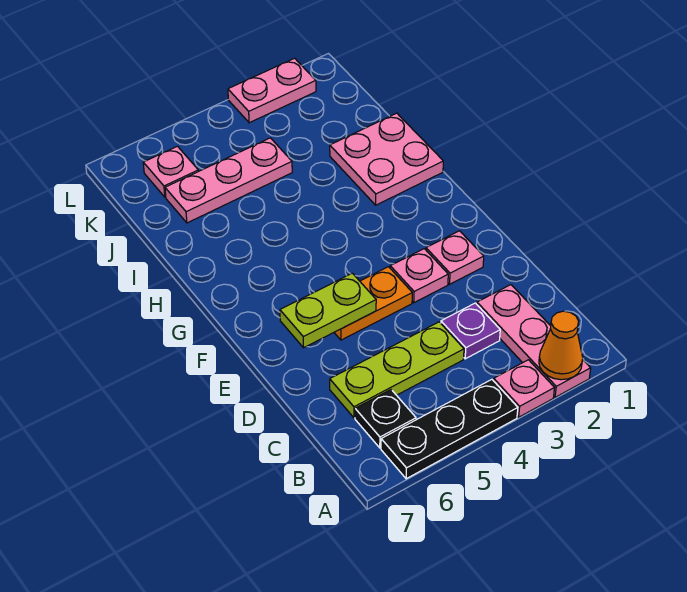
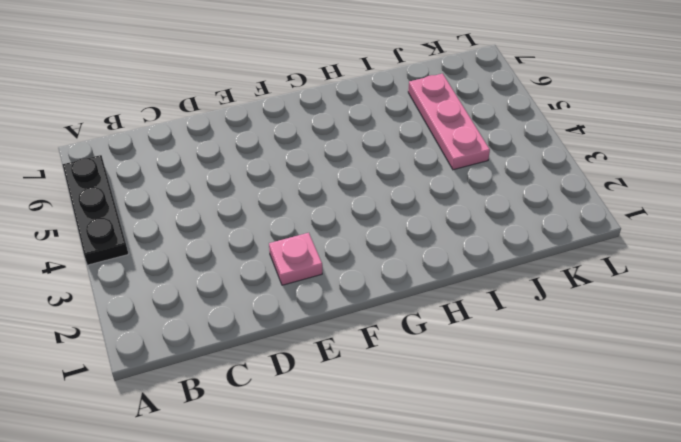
none -> pink 1x3 plate [477,285,591,397]
none -> pink 1x1 plate [494,360,554,417]
none -> black 1x1 plate [355,390,416,448]

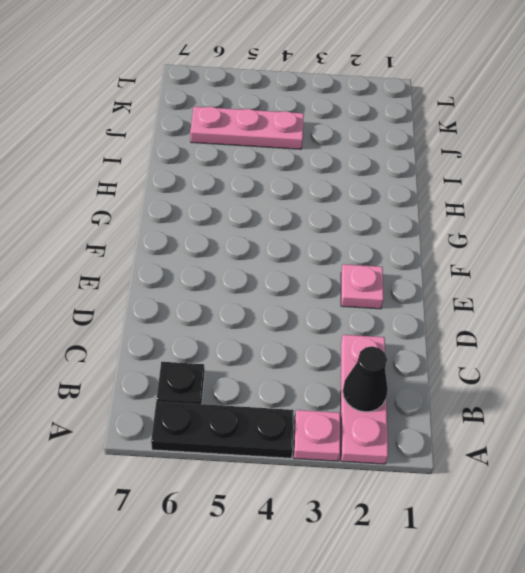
black 1x1 cone [343,346,388,412] -> none
none -> purple 1x1 plate [441,303,500,359]
none -> lime 1x3 plate [330,322,464,418]
none -> pink 1x1 plate [390,249,448,303]

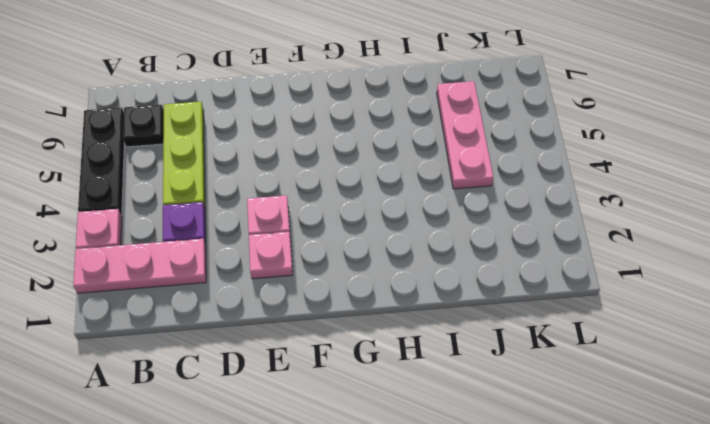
none -> orange 1x2 plate [334,267,412,340]
none -> pink 2x2 plate [330,113,443,205]
none -> pink 1x1 plate [143,146,198,197]

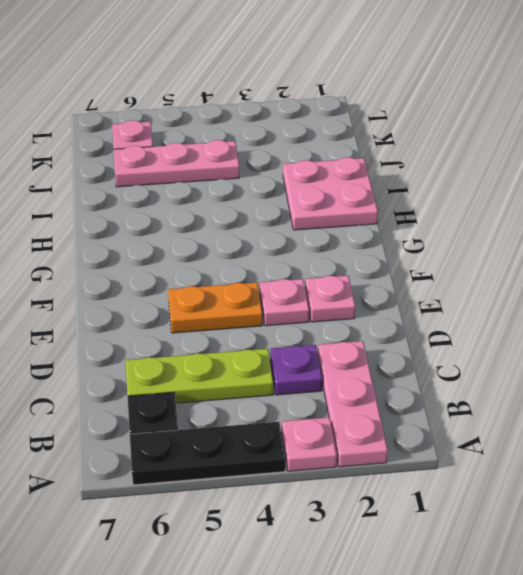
none -> pink 1x2 plate [228,58,316,123]
none -> orange 1x1 cone [539,311,583,380]
none -> lime 1x2 plate [280,273,376,348]

